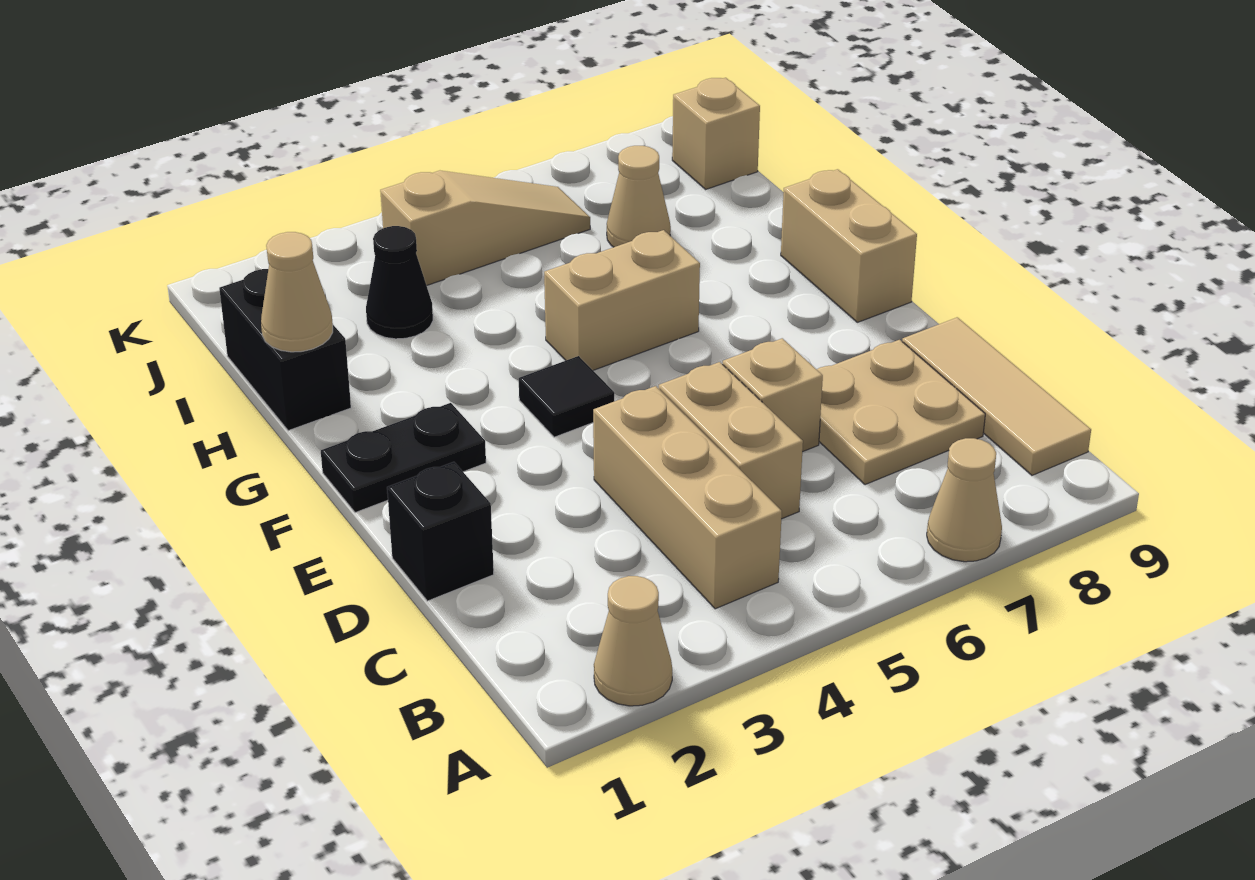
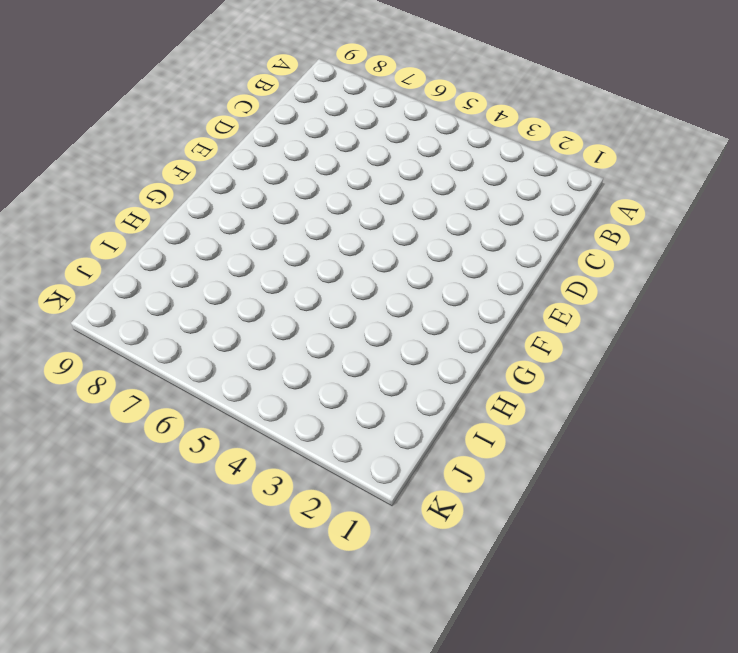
none -> tan 1x1 cone [594,576,672,706]
none -> tan 1x1 cone [927,438,1002,562]
none -> tan 1x3 brick [593,386,782,609]

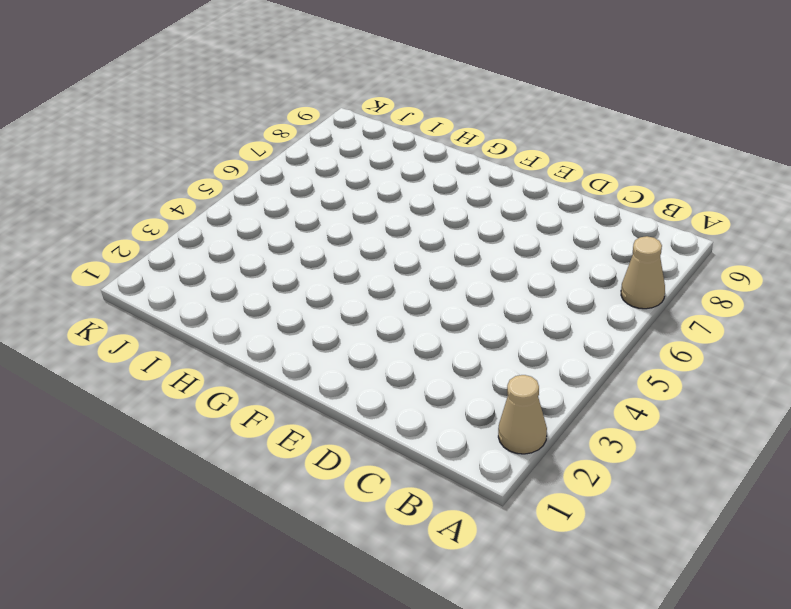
none -> tan 1x3 brick [593,386,782,609]
none -> tan 1x3 tile [902,317,1091,475]
none -> tan 1x2 brick [659,362,803,519]

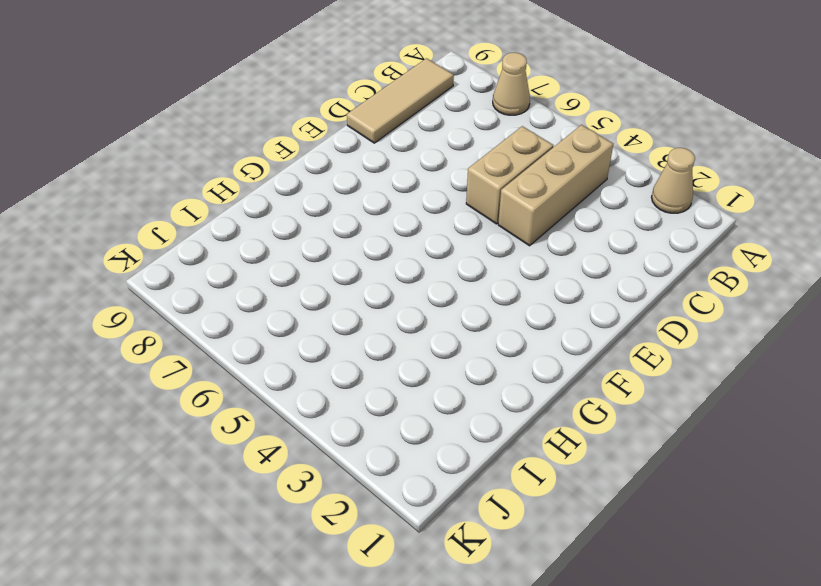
none -> tan 2x2 plate [817,340,985,485]
none -> black 1x1 brick [387,462,494,601]
none -> tan 1x1 brick [723,338,823,452]

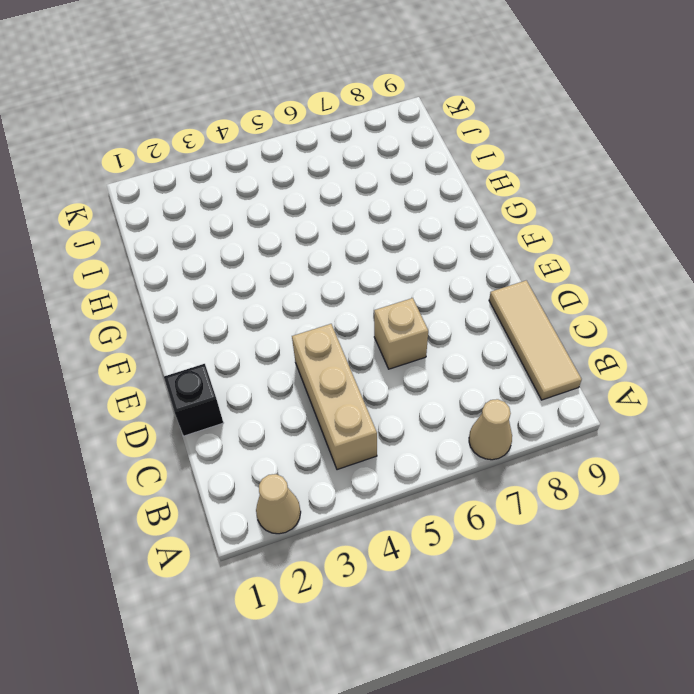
none -> tan 1x2 brick [659,362,803,519]
none -> tan 2x2 plate [817,340,985,485]
none -> black 1x2 plate [321,403,486,513]

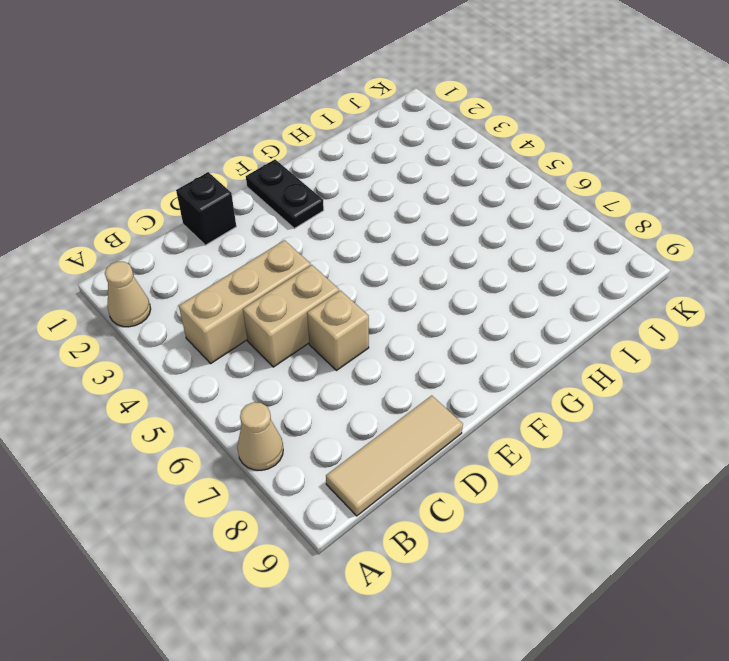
none -> tan 2x2 plate [817,340,985,485]
none -> black 1x1 tile [519,356,614,437]
none -> tan 1x2 brick [781,169,917,322]

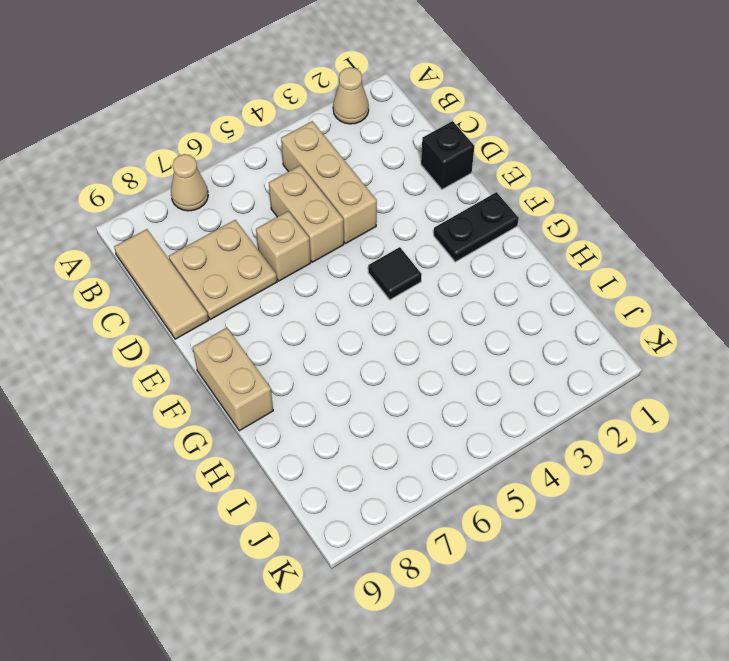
none -> tan 1x2 brick [544,230,700,370]
none -> black 1x2 brick [219,269,351,431]
none -> black 1x1 cone [366,226,433,339]

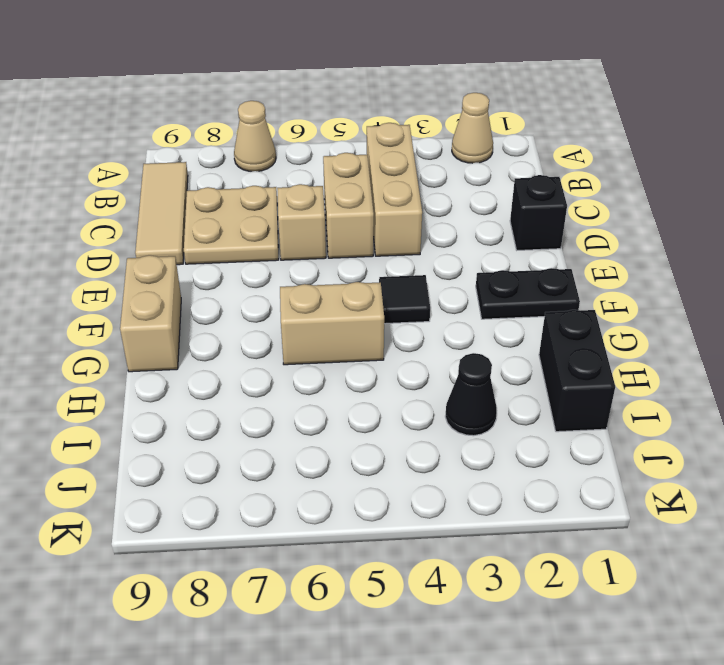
none -> tan 1x1 cone [607,146,671,247]
none -> tan 1x3 slope [380,171,590,285]
none -> tan 1x1 brick [672,78,760,189]

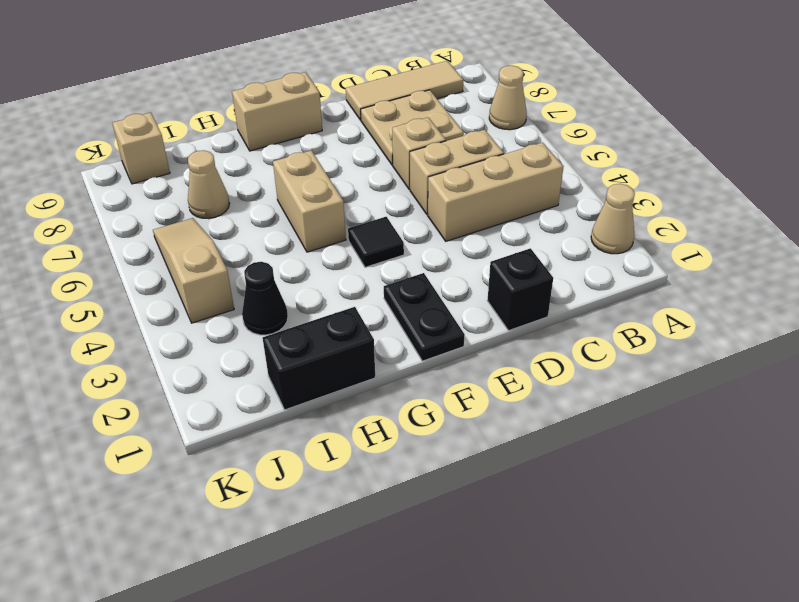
none -> tan 1x1 cone [261,232,333,352]

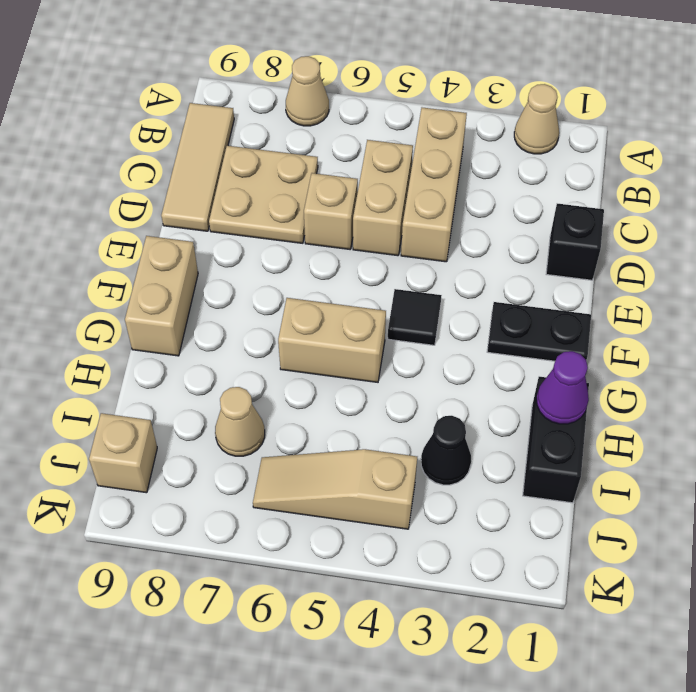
purple 1x1 cone [536,351,589,424] -> tan 1x1 cone [261,232,333,352]

